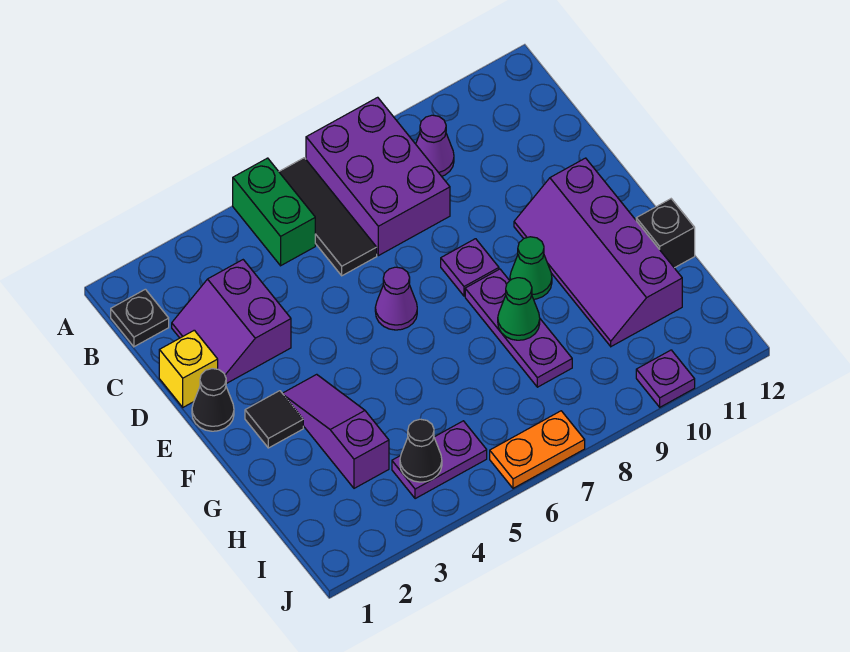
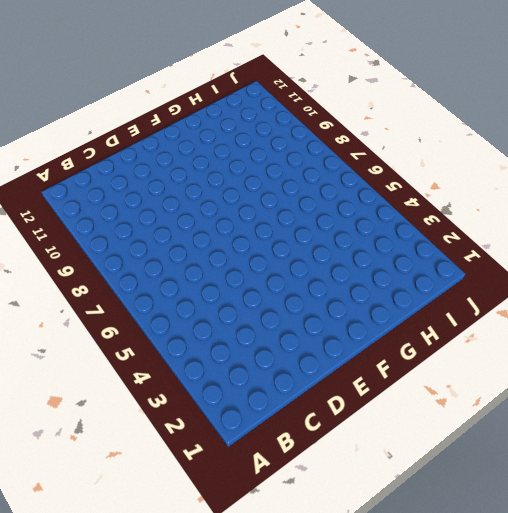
none -> green 1x2 brick [233,158,315,266]
none -> black 1x3 tile [279,158,377,276]
none -> purple 2x3 brick [306,97,450,256]

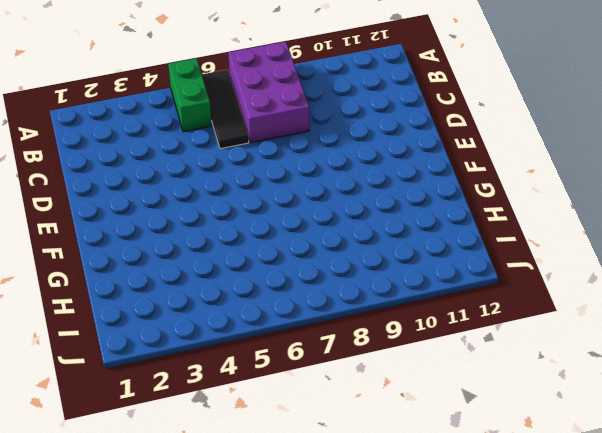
none -> black 1x1 plate [111,289,169,347]
none -> purple 1x1 cone [416,115,454,176]
none -> purple 2x2 slope [172,260,291,384]

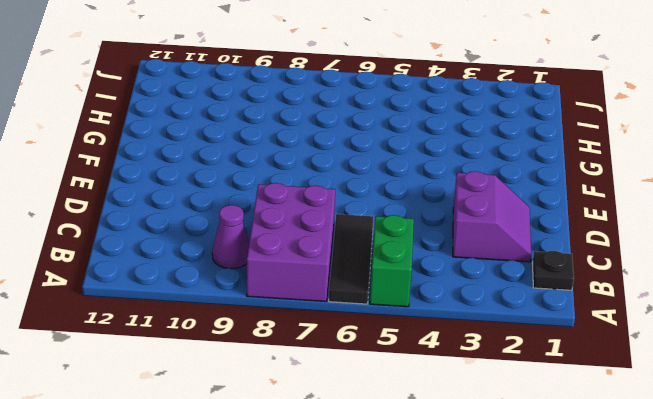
none -> yellow 1x1 brick [159,330,218,407]
none -> black 1x1 cone [192,369,234,431]
none -> purple 1x1 cone [375,267,417,330]

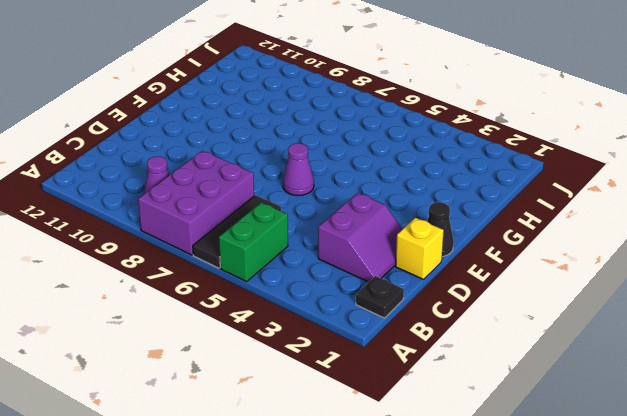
none -> purple 1x1 plate [441,239,499,296]
none -> purple 2x4 slope [514,158,682,346]
none -> black 1x1 tile [245,391,303,448]

